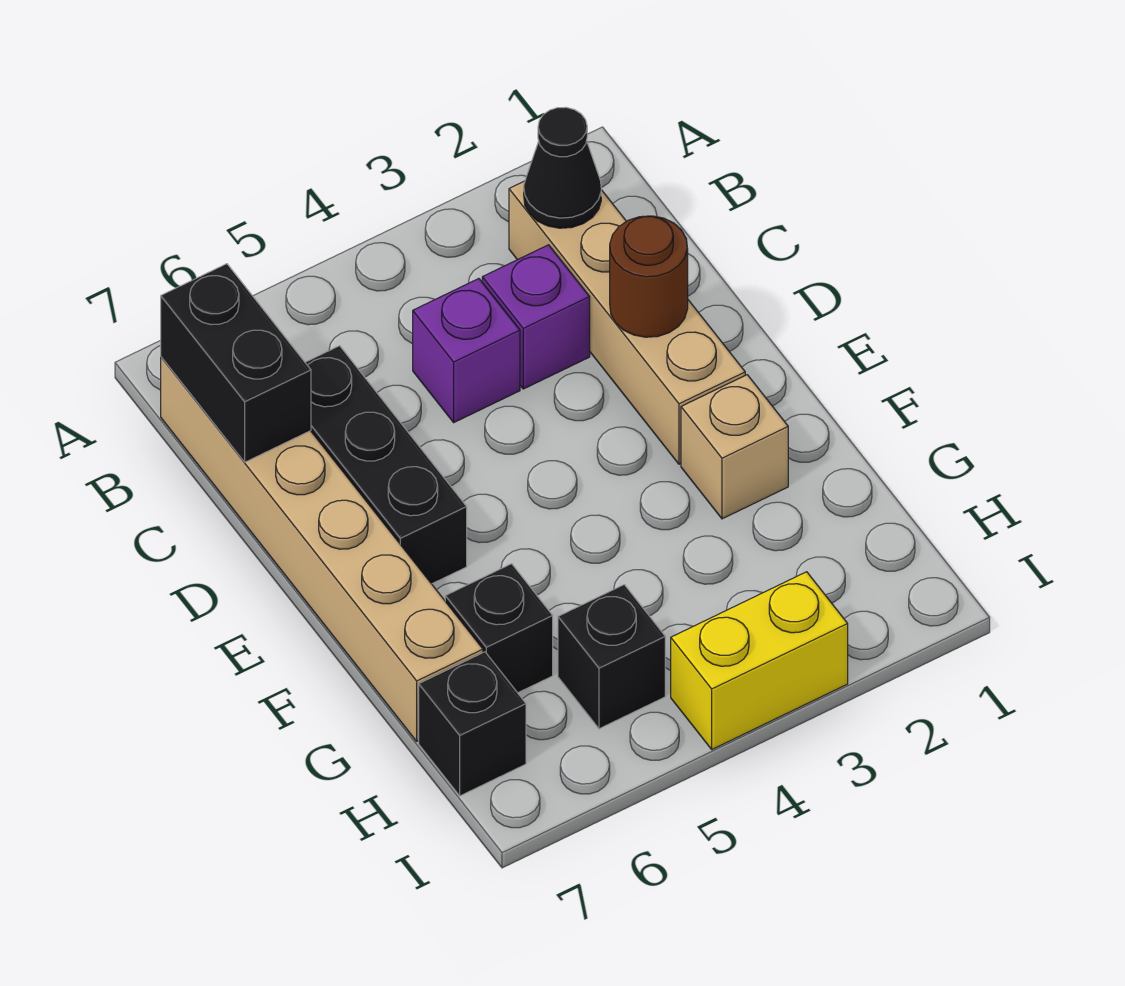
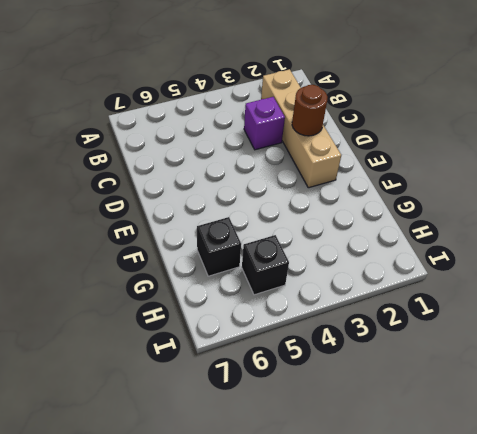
none -> tan 1x6 brick [161,357,483,741]
none -> purple 1x1 brick [413,279,520,422]
none -> black 1x3 brick [305,346,467,584]

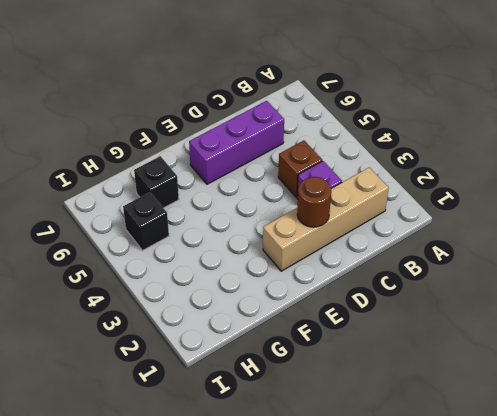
brown 1x1 brick [278,140,322,197] -> purple 1x1 brick [413,279,520,422]
purple 1x3 brick [189,101,284,184] -> black 1x3 brick [305,346,467,584]
none -> tan 1x6 brick [161,357,483,741]
none -> tan 1x1 brick [681,375,788,519]
none -> black 1x1 brick [419,652,526,796]

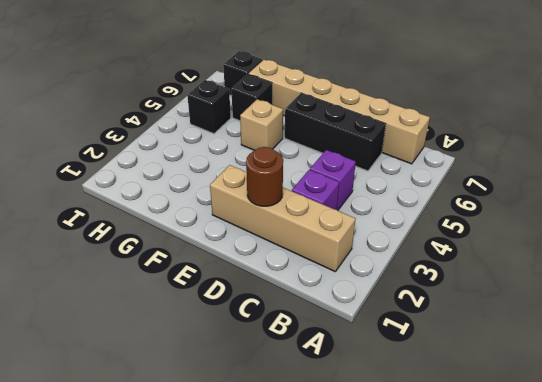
tan 1x1 brick [240,99,283,150] -> tan 1x1 brick moved to [681,375,788,519]
none -> yellow 1x2 brick [671,572,848,749]
none -> black 1x1 cone [524,107,601,228]
none -> black 1x2 brick [161,264,311,462]

